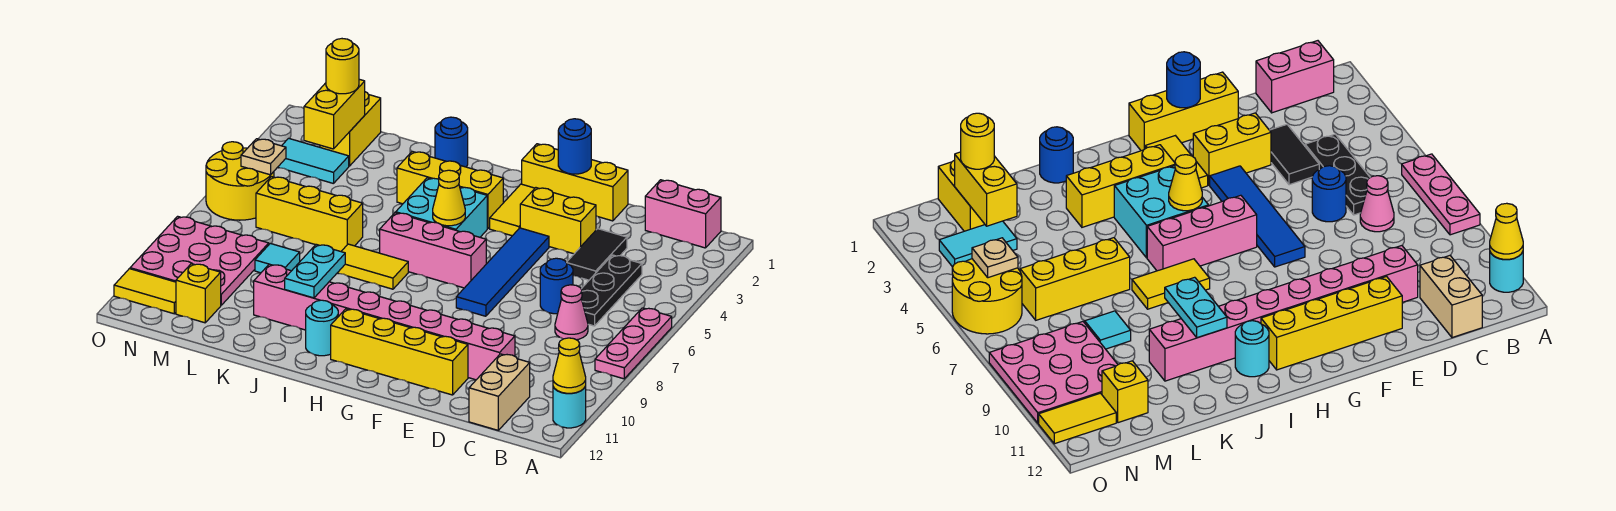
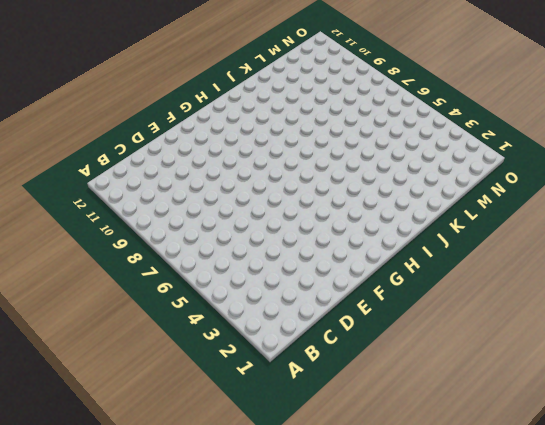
none -> pink 1x3 plate [595,308,672,379]
none -> cyan 1x1 round brick [553,386,586,428]
none -> pink 1x2 brick [645,180,721,248]
none -> black 1x3 plate [581,255,642,326]

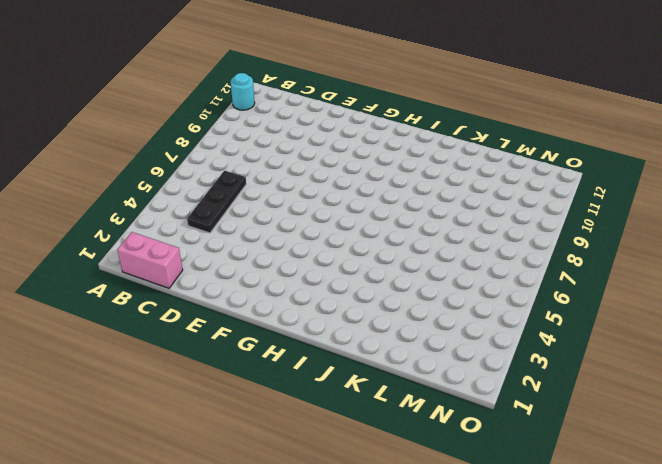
none -> pink 1x3 plate [595,308,672,379]
none -> pink 1x1 cone [555,285,588,340]
none -> tan 1x2 brick [469,354,530,430]
none -> black 1x2 tile [566,229,627,280]

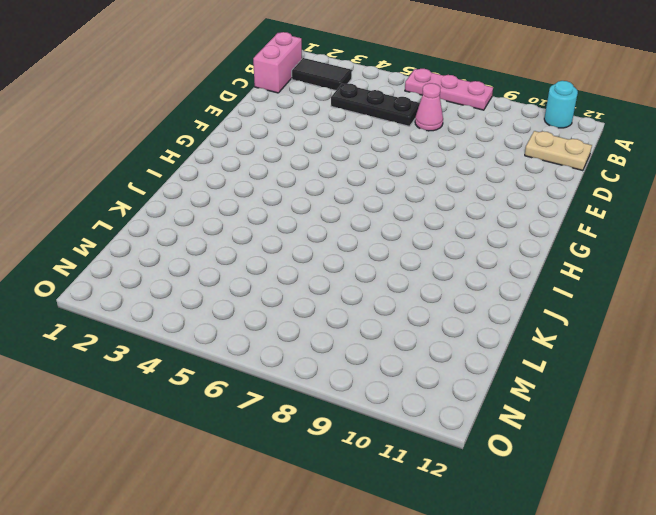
black 1x2 tile [292,58,352,91] -> black 1x2 tile moved to [566,229,627,280]
tan 1x2 plate [525,131,592,171] -> tan 1x2 brick [469,354,530,430]
none -> blue 1x1 round brick [540,258,573,314]
none -> pink 1x8 brick [254,264,515,380]
none -> yellow 1x3 brick [522,144,628,221]
none -> yellow 1x2 brick [520,188,596,254]

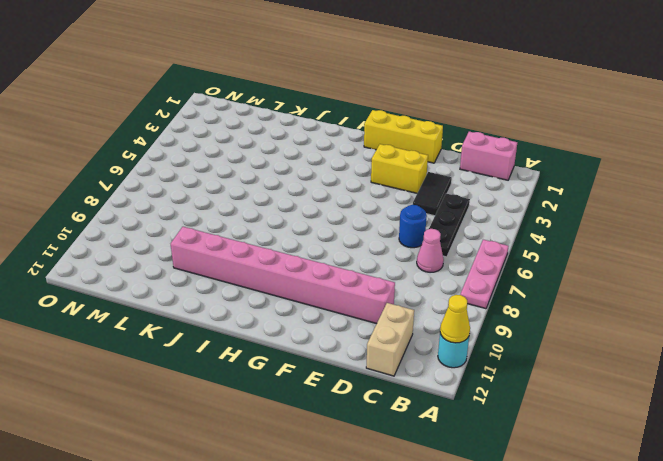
none -> yellow 1x4 brick [331,309,468,395]
none -> blue 1x4 tile [456,228,549,316]
none -> yellow 1x2 tile [490,184,535,236]
none -> pink 1x3 brick [380,213,486,288]

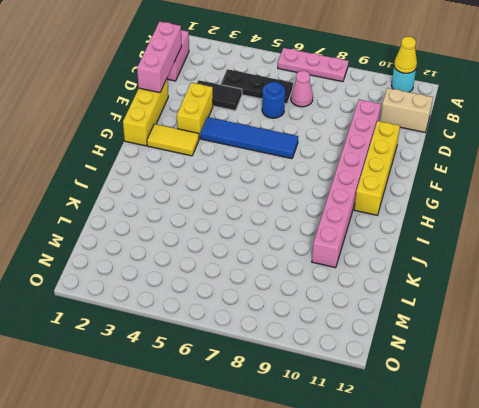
pink 1x3 brick [137,22,182,93] -> pink 1x3 brick moved to [380,213,486,288]
none -> yellow 1x3 brick [397,151,503,229]
none -> cyan 2x2 brick [396,178,487,237]
none -> yellow 1x2 tile [338,244,408,289]
none -> cyan 1x1 round brick [306,300,338,356]

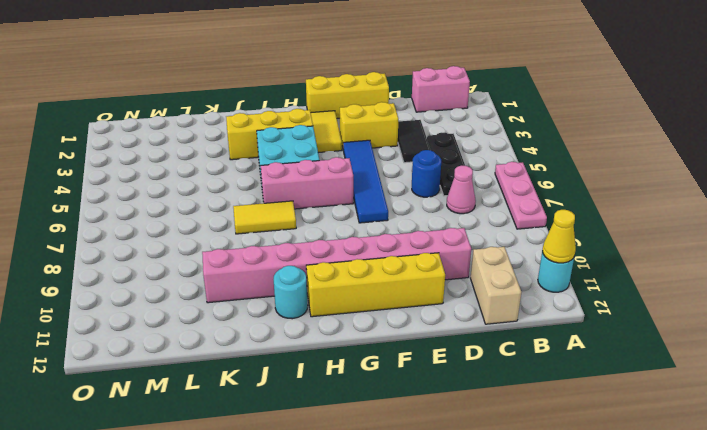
none -> blue 1x1 round brick [435,117,468,167]
none -> yellow 1x3 brick [256,177,363,251]
none -> cyan 1x1 tile [255,243,300,273]
none -> yellow 1x2 brick [320,92,381,166]

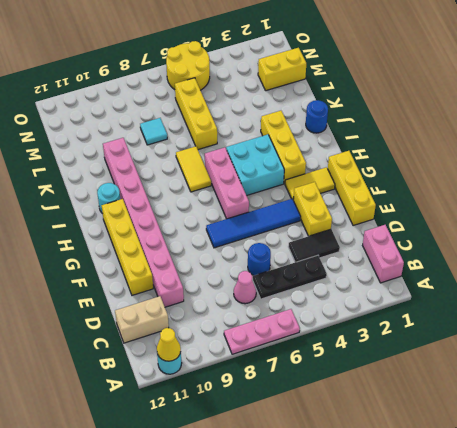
none -> cyan 1x2 tile [278,138,349,184]
none -> pink 3x3 plate [130,216,269,305]
none -> yellow 1x1 brick [176,264,221,323]
none -> yellow 1x2 tile [114,269,176,314]

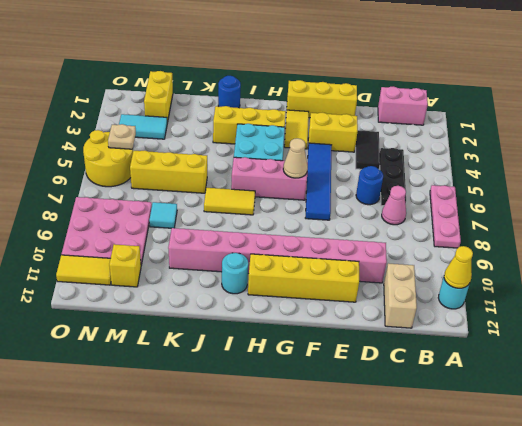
tan 1x1 cone [283,138,308,178] -> none
none -> blue 1x1 round brick [558,119,591,174]
none -> yellow 1x1 cone [433,170,465,226]
none -> cyan 1x2 plate [285,244,345,298]
none -> yellow 1x2 brick [304,79,365,149]

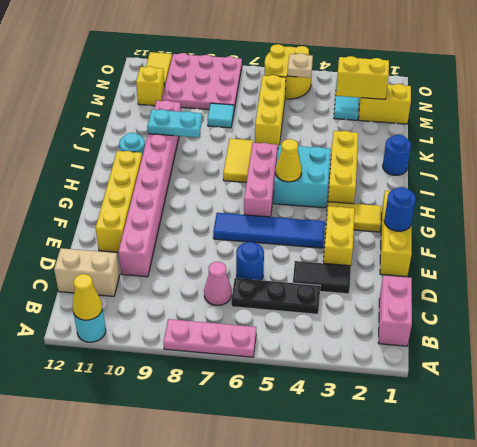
none -> yellow 1x1 round brick [326,39,359,94]

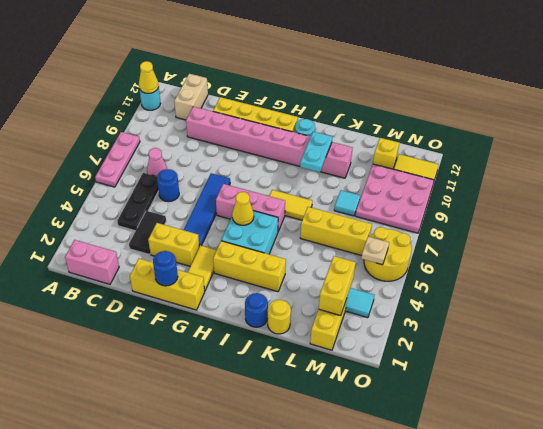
yellow 1x1 round brick [268,300,291,334] -> yellow 1x1 round brick moved to [326,39,359,94]

